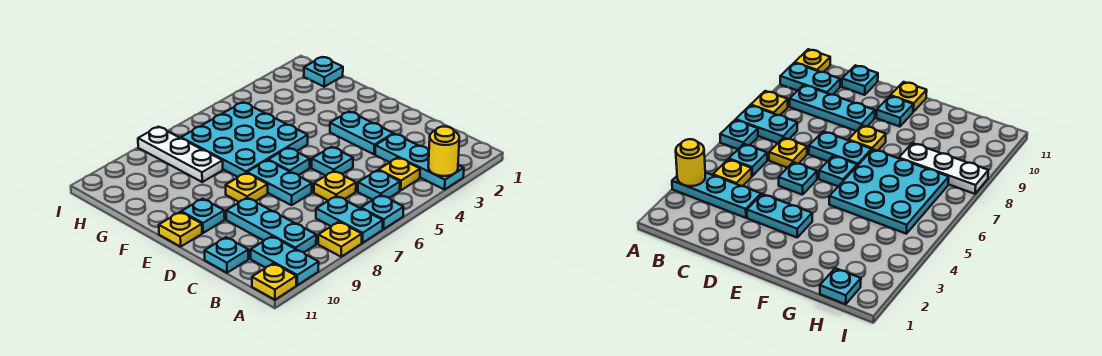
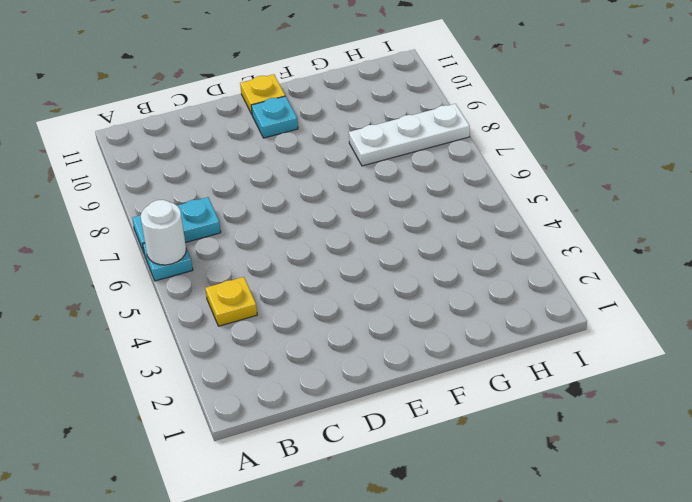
white 1x1 round brick [141,200,186,265] -> none
none -> cyan 1x3 plate [375,134,464,190]
none -> yellow 1x1 plate [318,222,362,257]
none -> cyan 1x2 plate [251,236,319,285]

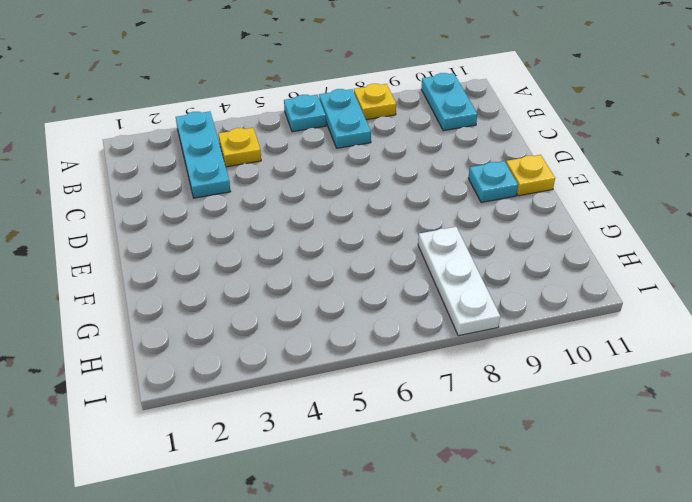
none -> yellow 1x1 plate [252,263,296,300]
none -> cyan 1x1 plate [358,170,400,200]
none -> cyan 1x3 plate [226,198,316,252]

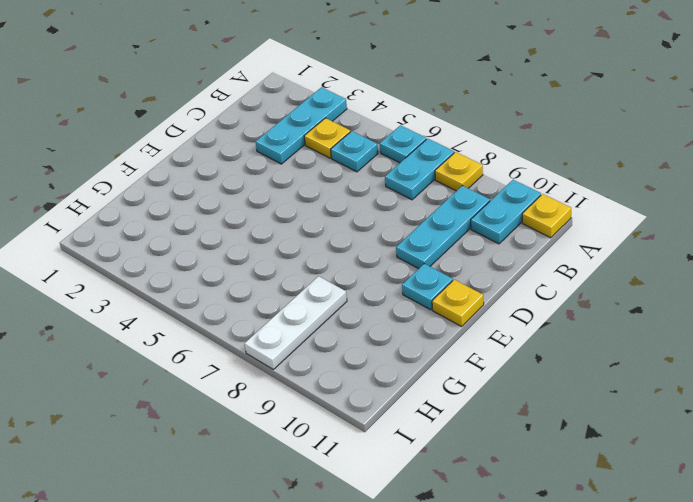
none -> yellow 1x1 plate [314,171,356,201]
none -> cyan 1x1 plate [205,237,249,273]
none -> cyan 1x2 plate [330,112,393,154]

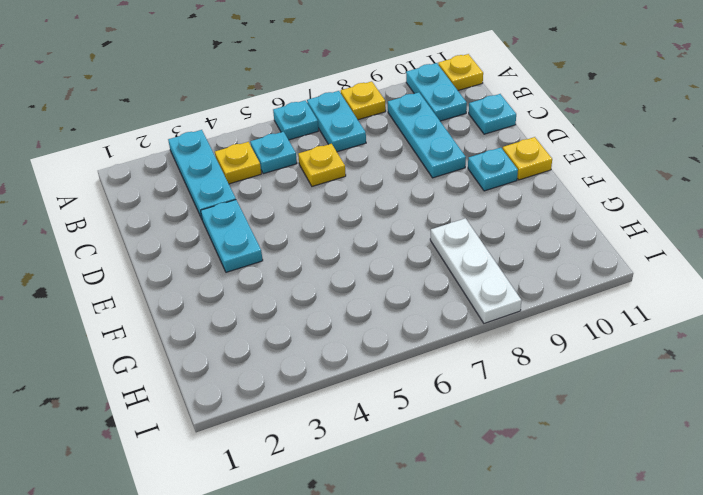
none -> cyan 1x1 plate [312,147,353,176]
none -> cyan 1x2 plate [247,160,312,205]
none -> cyan 1x1 plate [268,148,310,175]

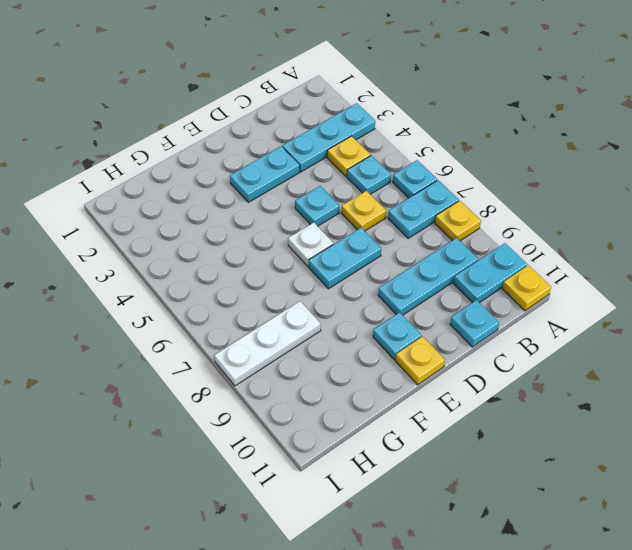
white 1x1 plate [288,223,333,266] -> cyan 1x1 plate [268,148,310,175]
none -> yellow 1x1 plate [226,173,268,202]
none -> cyan 3x3 plate [181,102,308,177]
none -> cyan 1x1 plate [304,57,343,87]

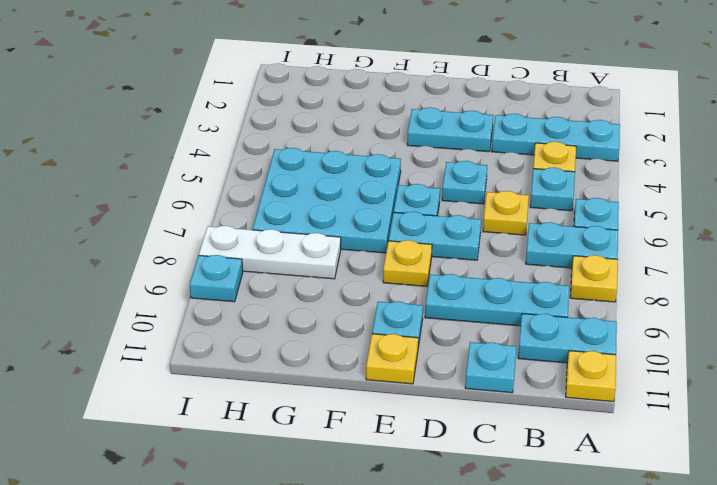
cyan 1x1 plate [190,255,243,302] -> cyan 1x1 plate moved to [304,57,343,87]
none -> yellow 1x1 round brick [428,127,459,176]

